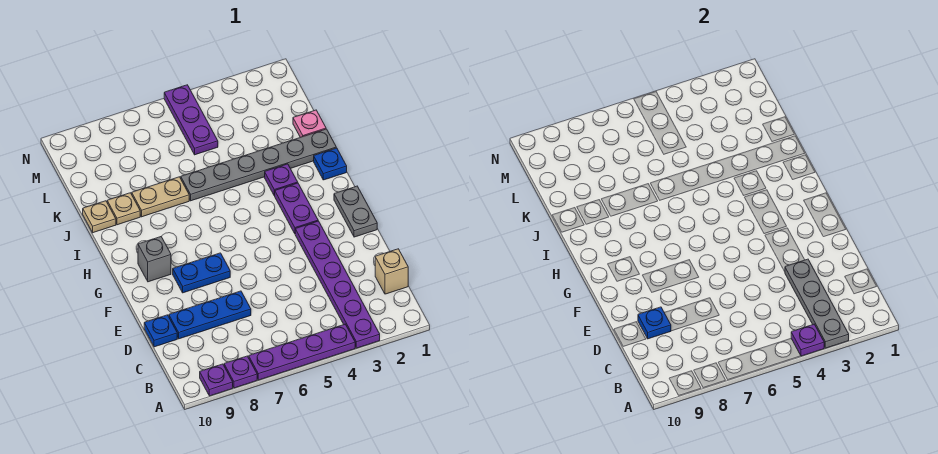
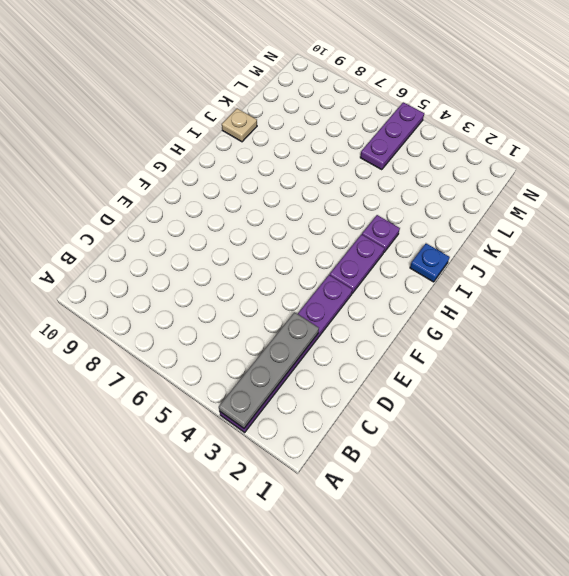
none -> purple 1x4 plate [249,324,355,380]
none -> purple 1x1 plate [224,356,257,388]
none -> purple 1x1 plate [200,364,233,396]

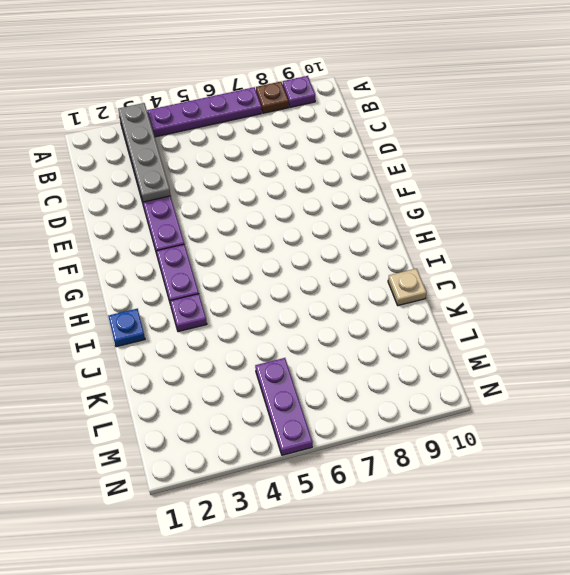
brown 1x1 plate [256,82,289,113] -> purple 1x1 plate [224,356,257,388]
none -> tan 1x1 brick [375,249,408,294]
none -> blue 1x3 plate [169,291,251,339]
none -> blue 1x1 plate [144,315,177,347]

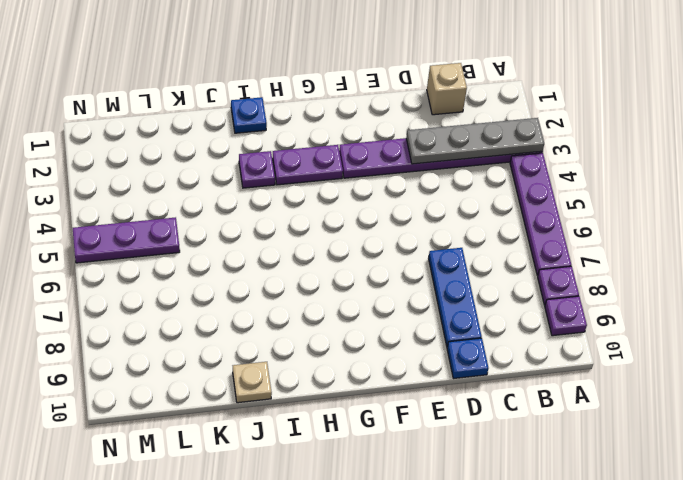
none -> grey 1x2 plate [334,186,377,237]
none -> blue 1x2 plate [173,253,230,293]
none -> grey 1x1 brick [138,237,171,282]

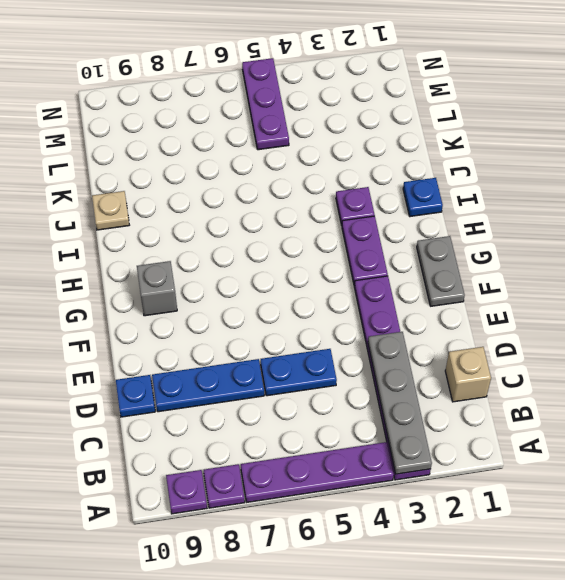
blue 1x2 plate [261,349,337,396] -> blue 1x2 plate moved to [173,253,230,293]
none -> grey 1x6 plate [181,129,336,201]
none -> tan 1x2 plate [132,177,189,217]
none -> tan 1x1 plate [107,193,140,225]

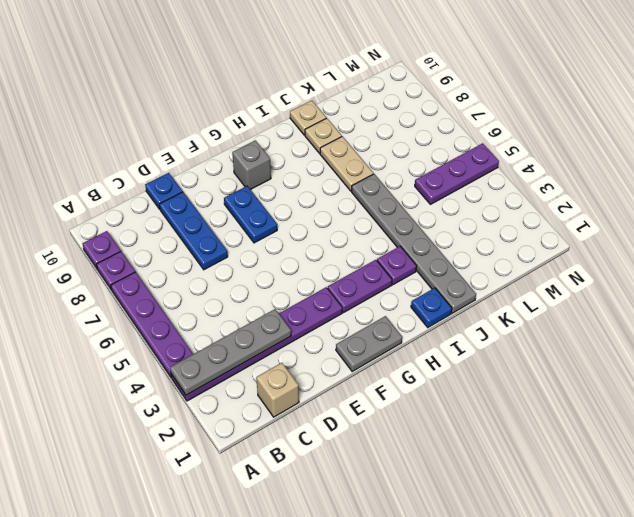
none -> pink 1x1 plate [293,110,326,137]
none -> purple 1x1 plate [791,324,824,356]
none -> blue 1x1 plate [638,307,671,339]

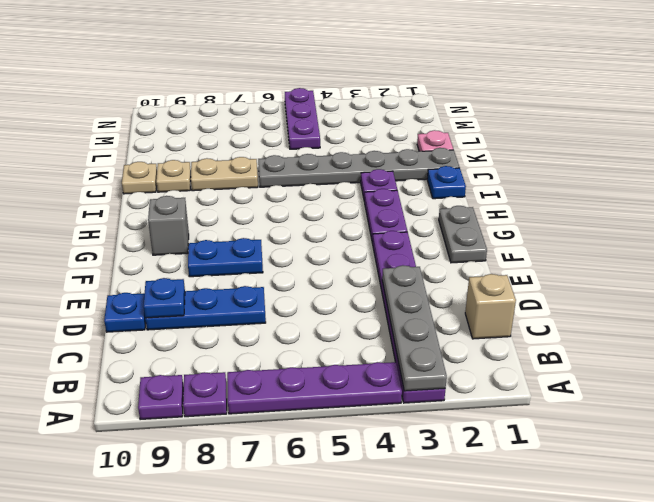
none -> purple 1x1 plate [791,324,824,356]

